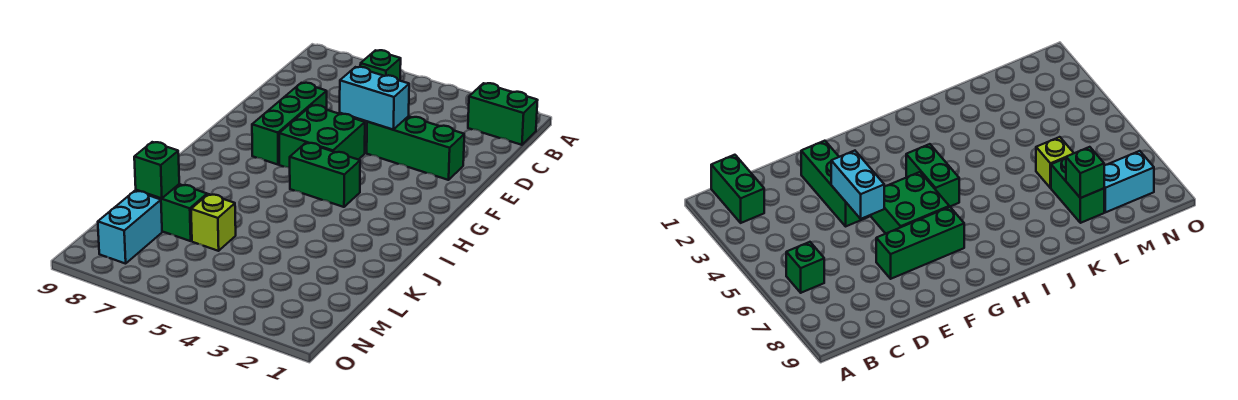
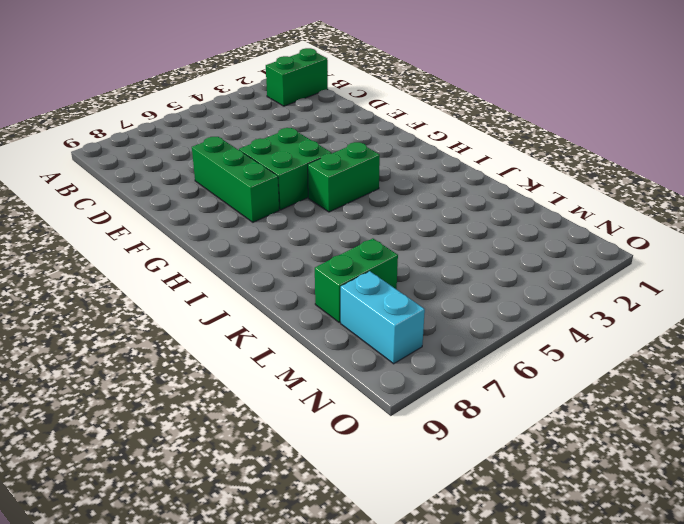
none -> green 1x1 brick [360,50,401,81]
none -> green 1x3 brick [367,116,464,180]

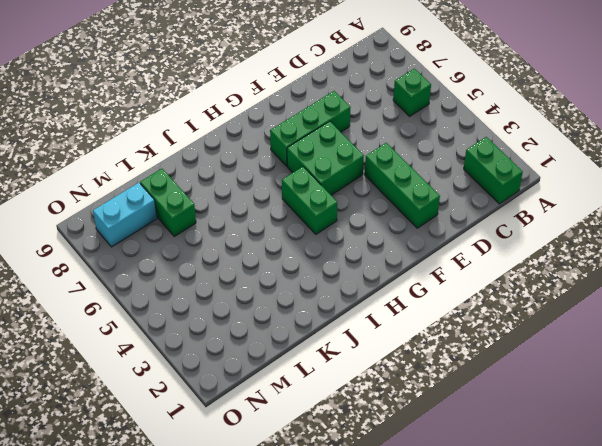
none -> lime 1x1 brick [191,194,236,251]
none -> cyan 1x2 brick [340,67,409,130]

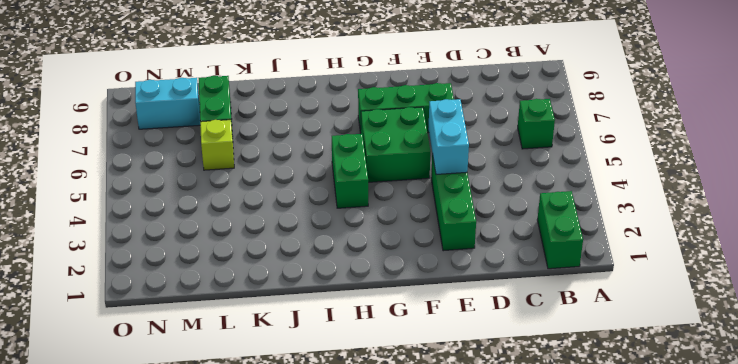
none -> green 1x1 brick [134,142,179,199]

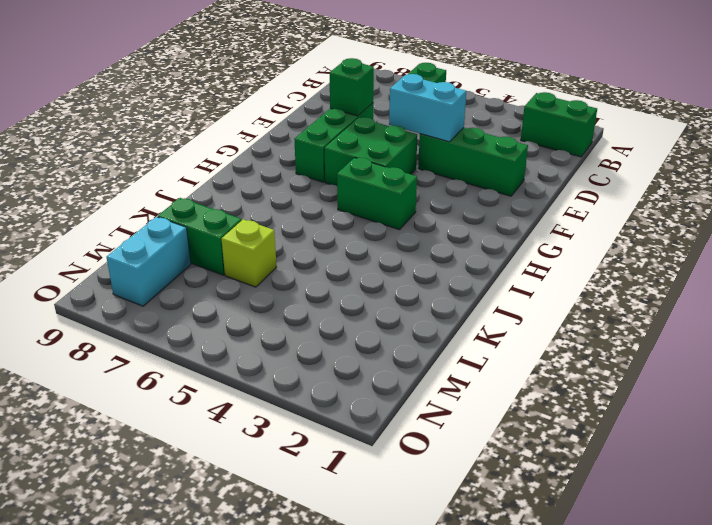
green 1x1 brick [330,58,374,116] -> green 1x1 brick moved to [134,142,179,199]

